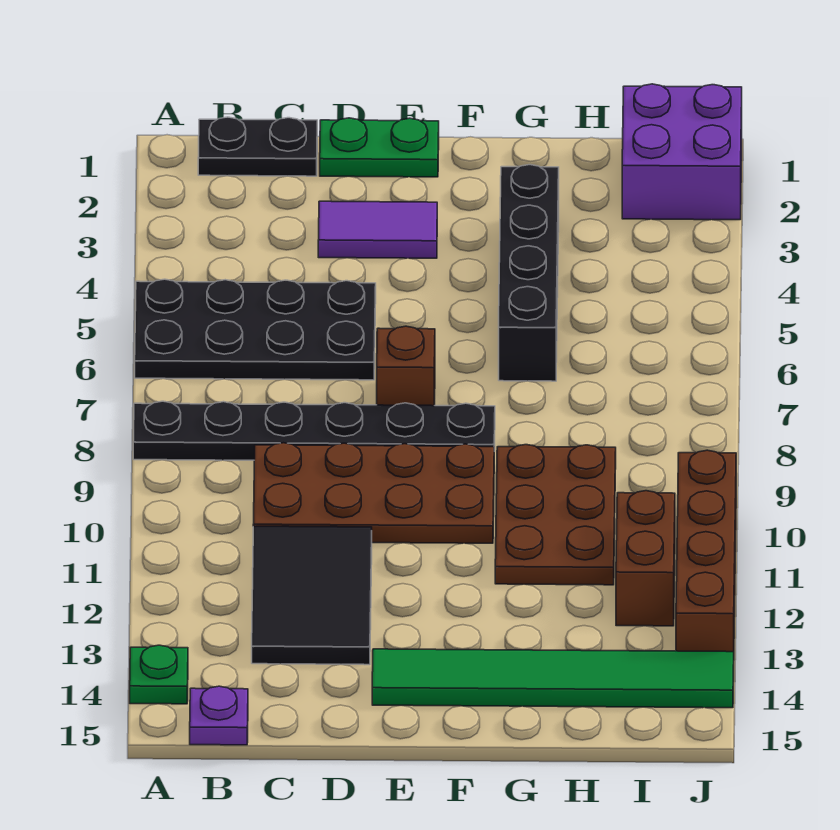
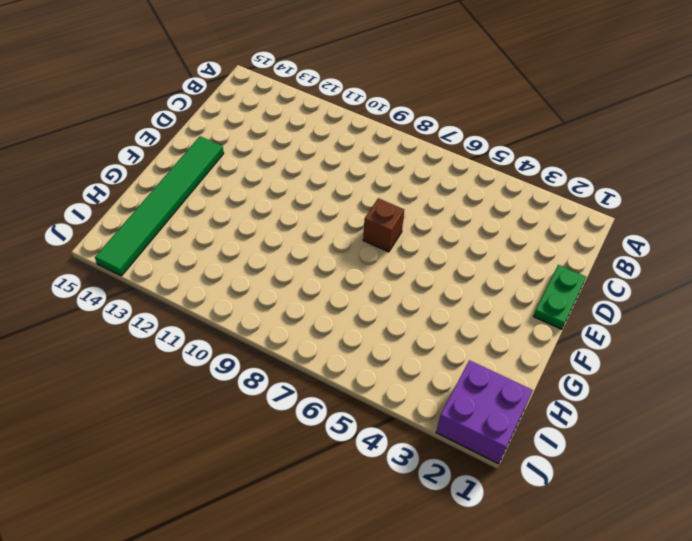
none -> black 2x4 plate [135,279,376,380]
none -> black 1x6 plate [133,401,495,460]
none -> green 1x1 plate [130,645,188,704]

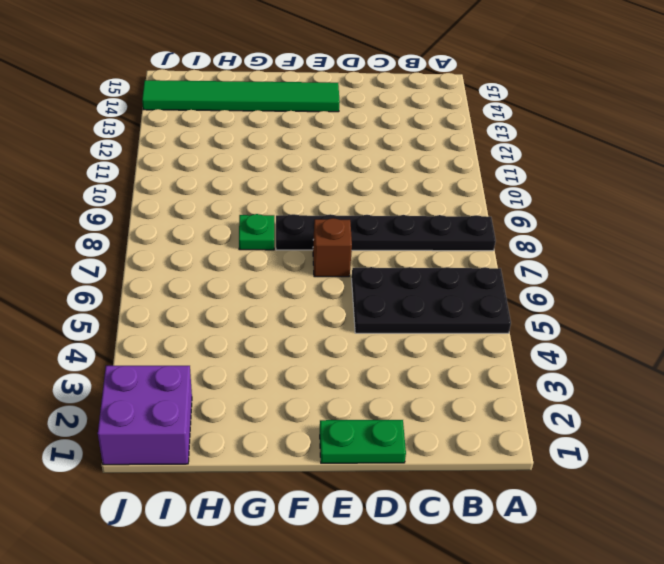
green 1x1 plate [239,214,274,250] -> green 1x1 plate moved to [130,645,188,704]
none -> black 1x2 plate [198,117,317,176]
none -> purple 1x1 plate [190,686,248,745]
none -> brown 2x4 plate [253,443,494,543]

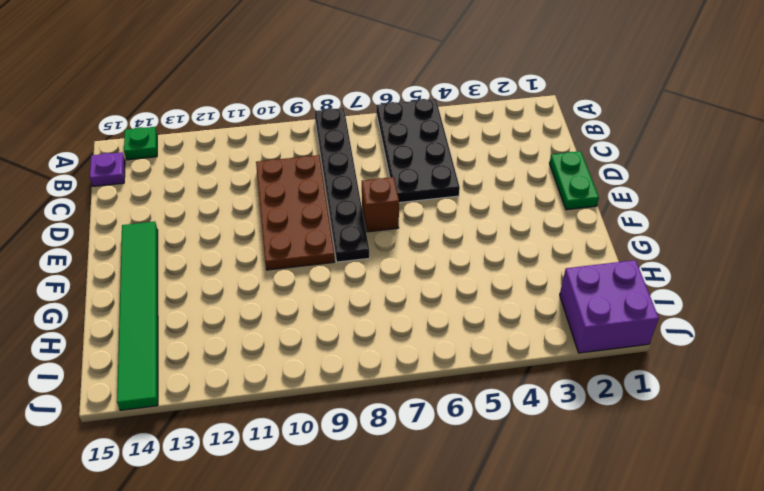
none -> black 1x2 plate [198,117,317,176]
none -> black 2x3 tile [252,526,372,665]
none -> purple 1x2 tile [318,201,437,258]

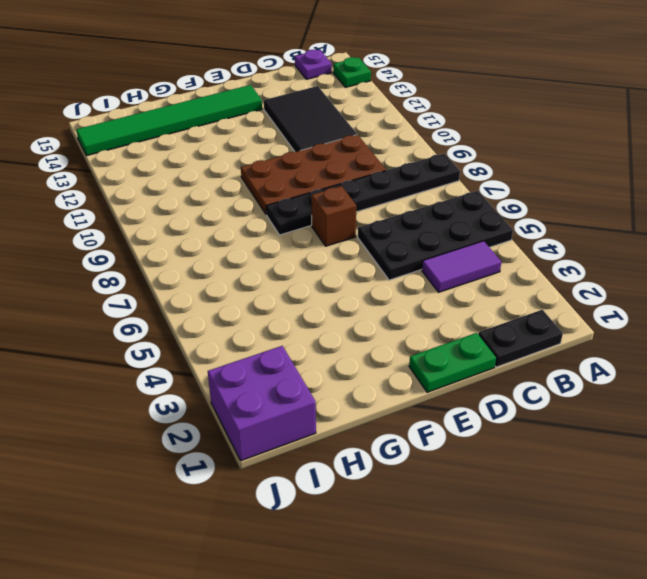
purple 1x2 tile [422,241,501,292] -> purple 1x2 tile moved to [318,201,437,258]
none -> black 1x4 brick [499,165,559,381]
none -> brown 2x3 plate [495,445,616,585]
none -> brown 1x2 brick [616,491,675,626]

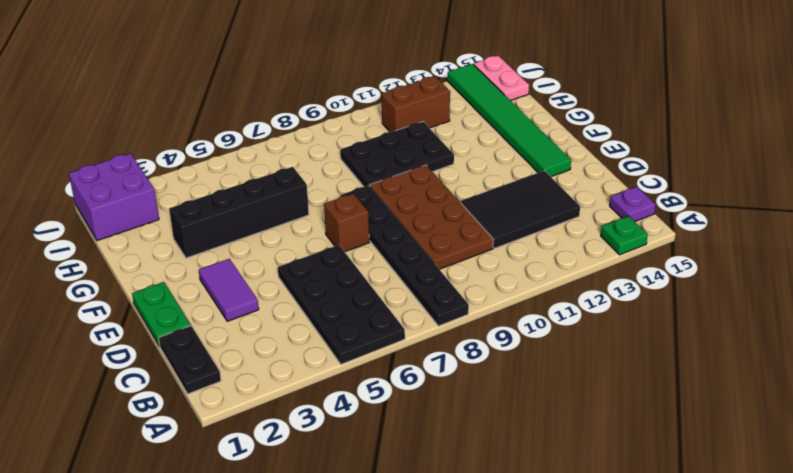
black 2x3 plate [340,122,454,187] -> brown 2x3 plate [495,445,616,585]
pink 1x2 plate [474,56,529,101] -> none
none -> brown 1x4 brick [676,450,736,652]

